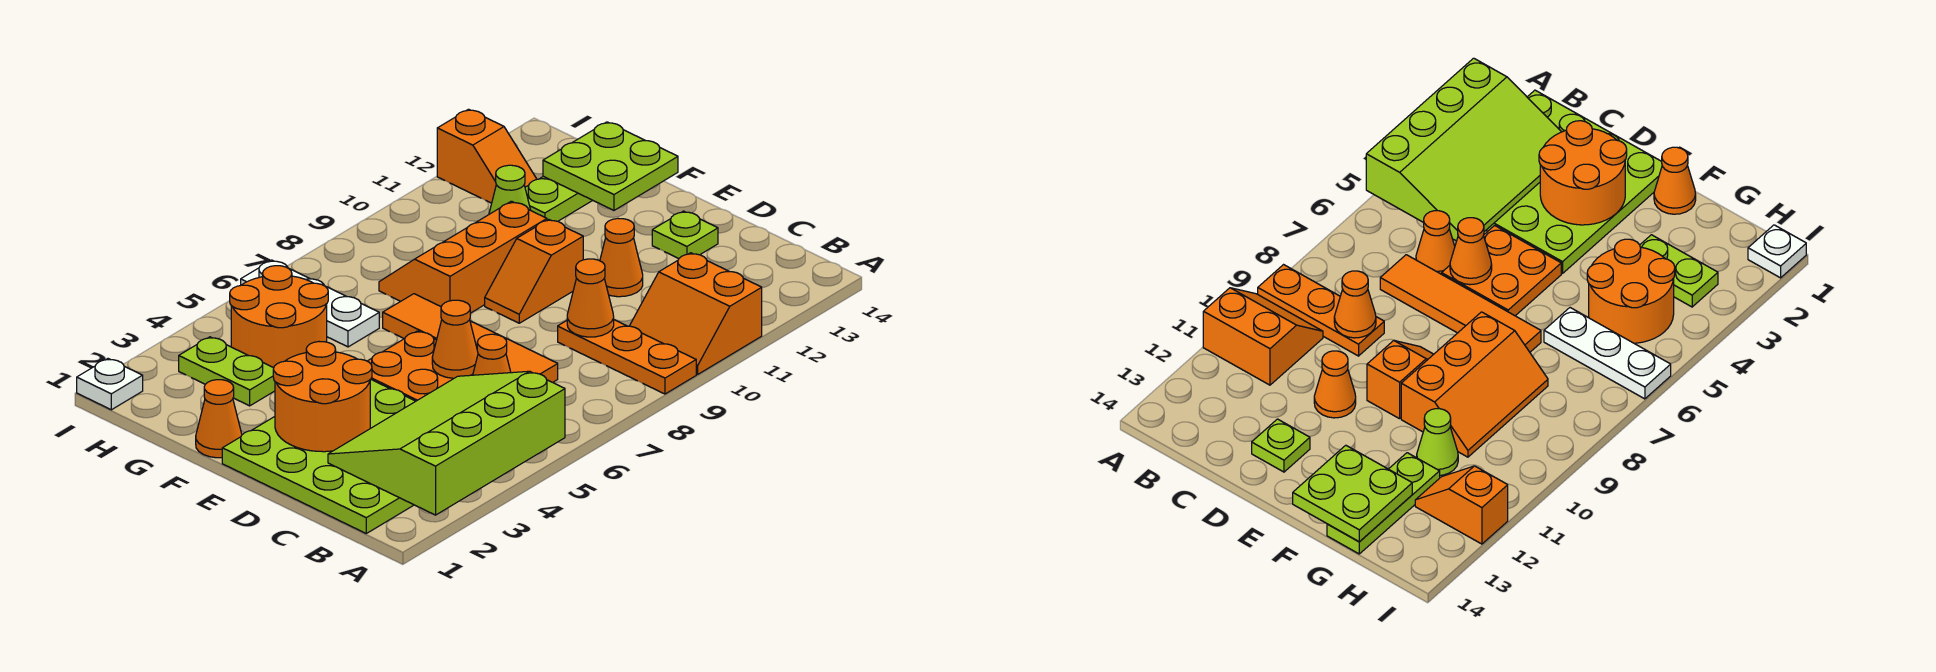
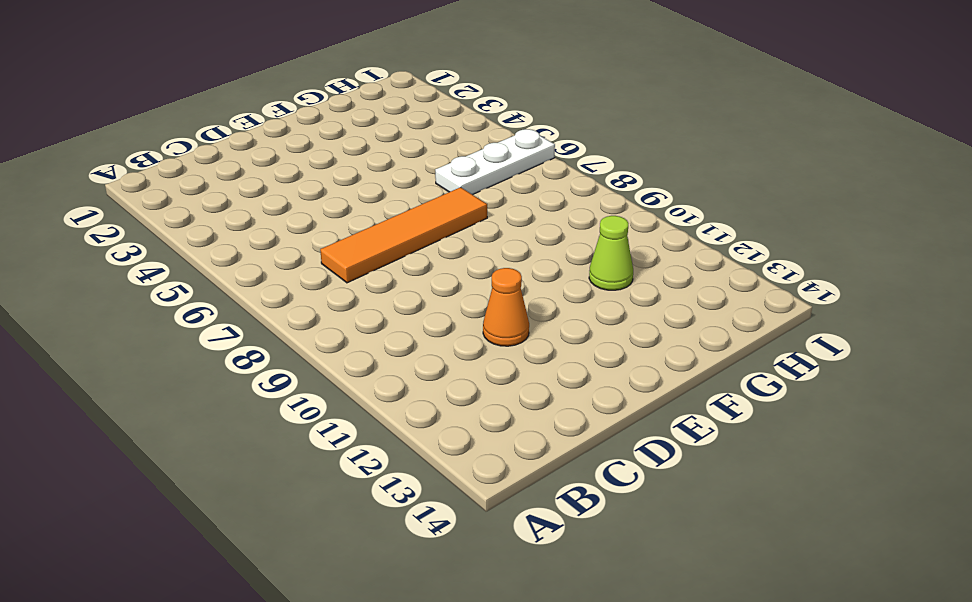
none -> orange 1x3 plate [558,320,696,394]
none -> orange 2x2 slope [630,253,762,374]
none -> lime 4x4 plate [222,379,416,533]

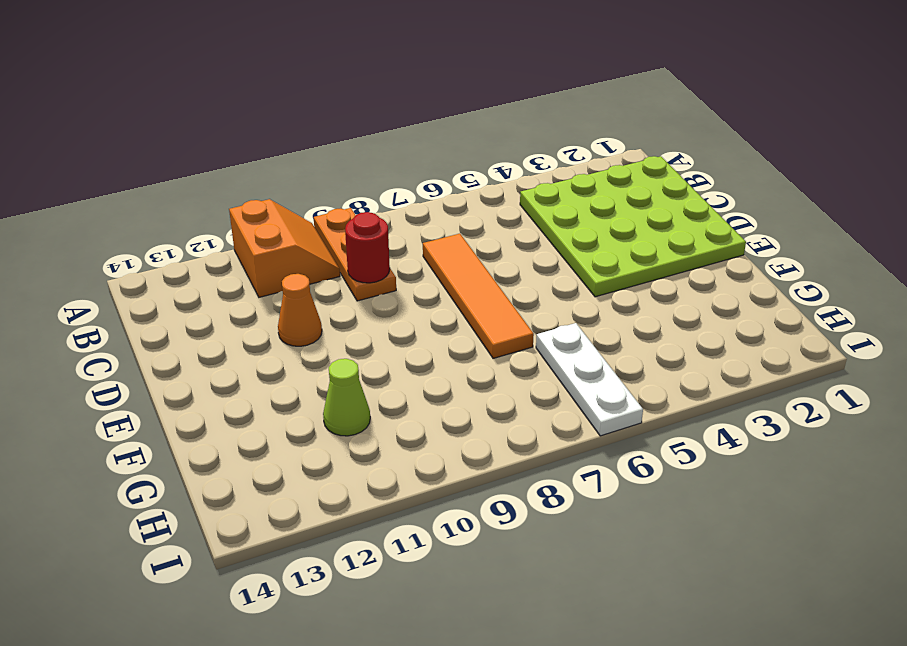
red 1x1 round brick [345,212,390,283] -> orange 1x1 cone [567,259,614,337]
none -> orange 1x1 cone [473,334,511,375]
none -> orange 2x2 plate [368,331,473,401]
none -> lime 1x1 plate [652,211,718,258]

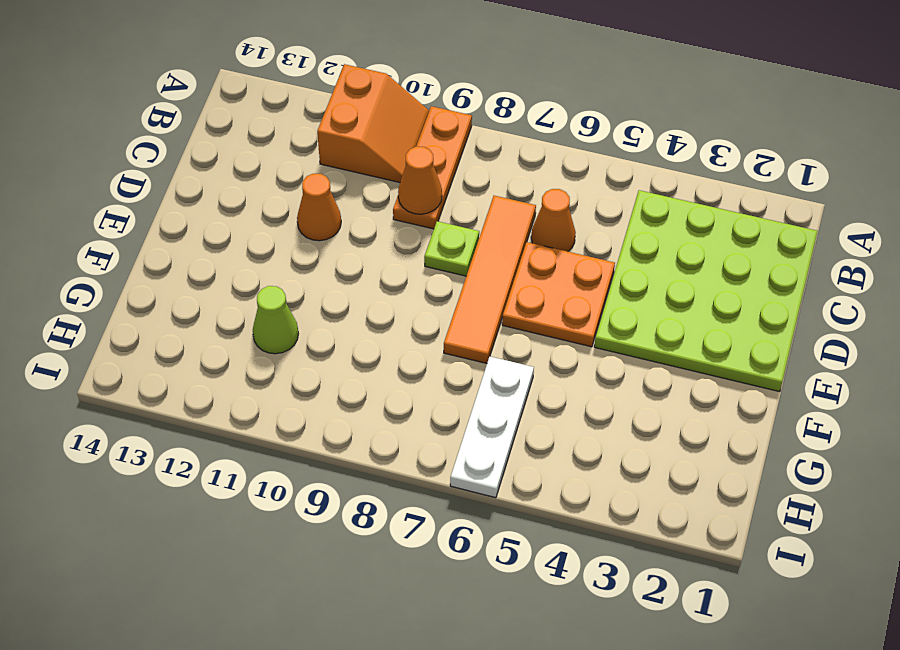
lime 1x1 plate [424,221,479,276] -> lime 1x1 plate moved to [652,211,718,258]
none -> orange 1x2 slope [485,219,583,323]
none -> orange 1x1 cone [196,380,242,458]
none -> orange 2x3 slope [379,201,547,313]

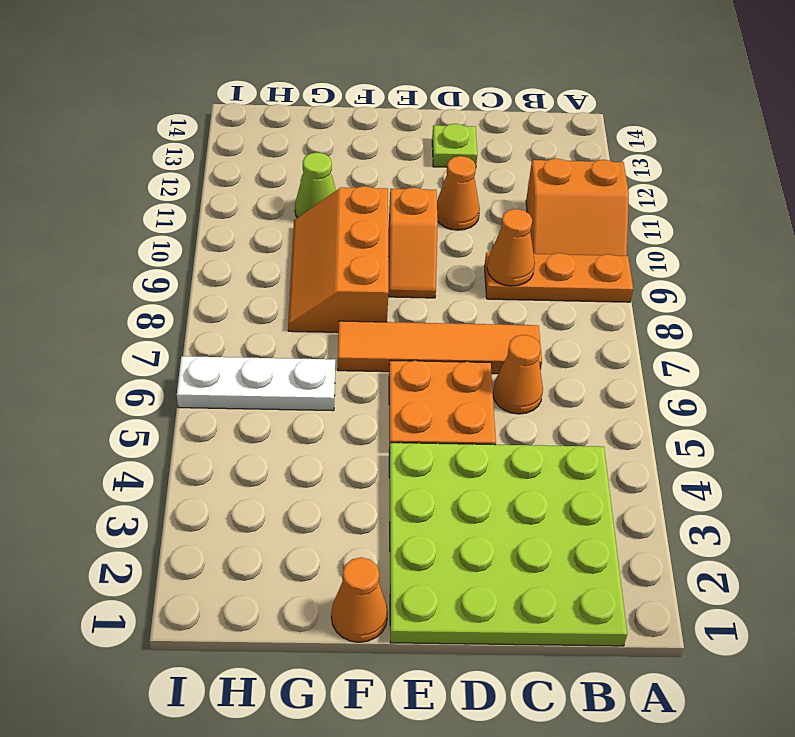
none -> lime 1x2 plate [179,337,275,406]
none -> orange 2x2 round brick [230,266,328,368]
none -> lime 1x3 plate [525,176,592,221]

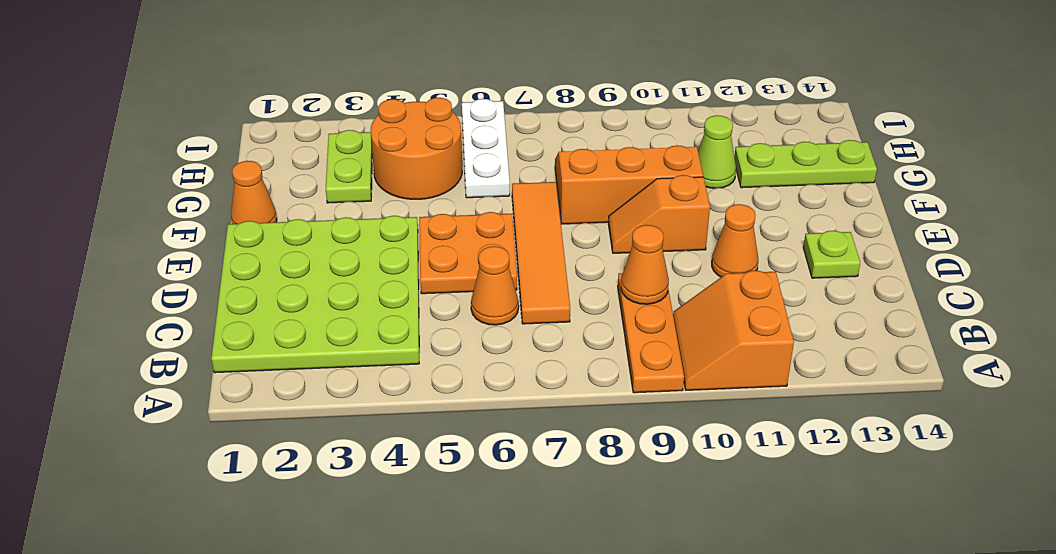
none -> orange 1x2 slope [437,109,537,203]
none -> white 1x1 plate [77,359,143,410]
none -> lime 3x4 slope [328,371,565,515]

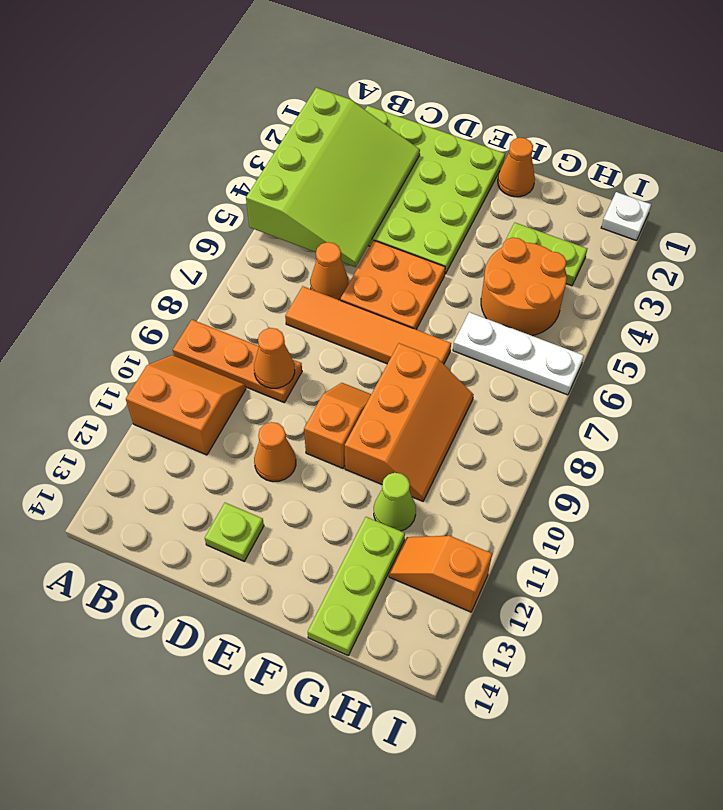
none -> orange 2x2 round brick [273,342,372,452]
none -> orange 1x1 cone [432,300,478,378]
none -> lime 2x2 plate [543,122,678,210]

